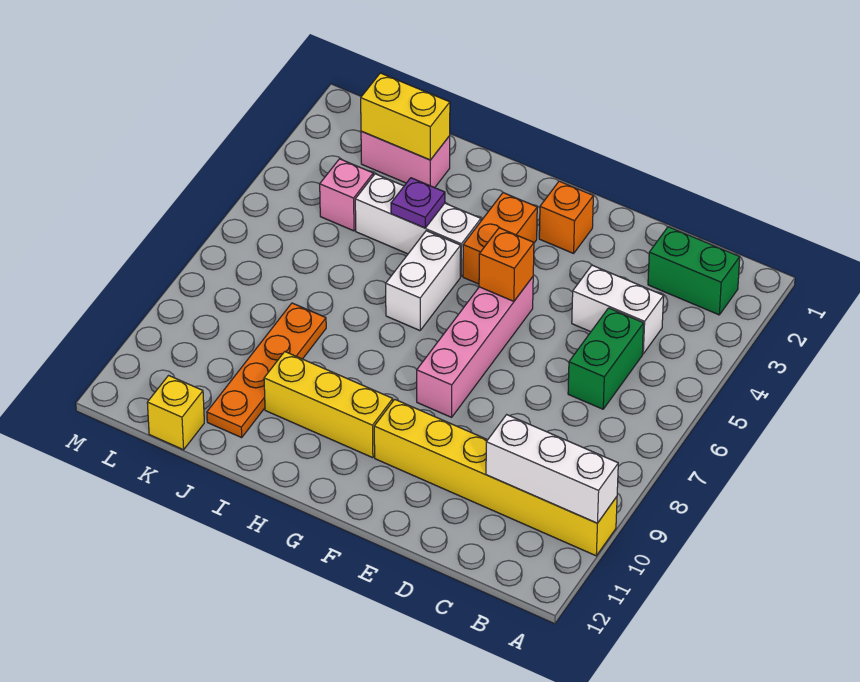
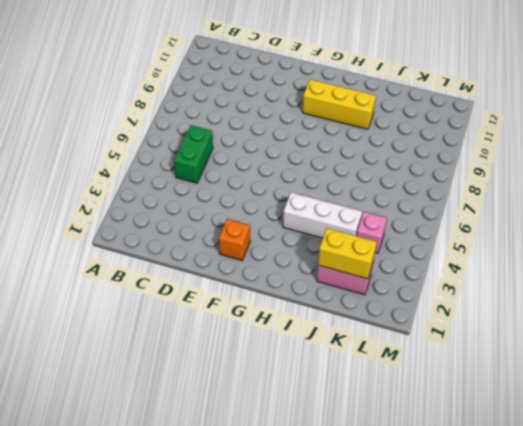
none -> yellow 1x6 brick [374,399,617,556]
none -> green 1x2 brick [648,227,740,315]
none -> white 1x2 brick [572,265,664,354]

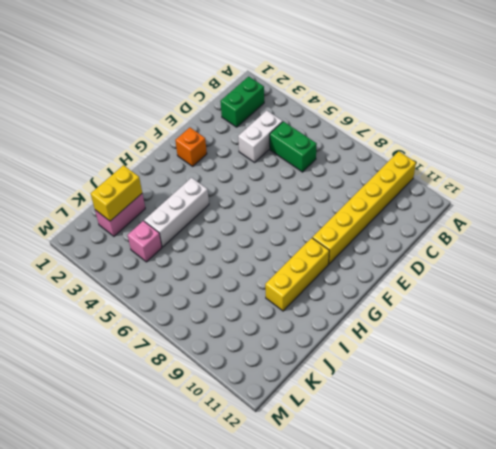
none -> pink 1x4 brick [417,277,533,417]
none -> orange 1x2 brick [463,193,537,284]
none -> white 1x2 brick [386,231,461,331]

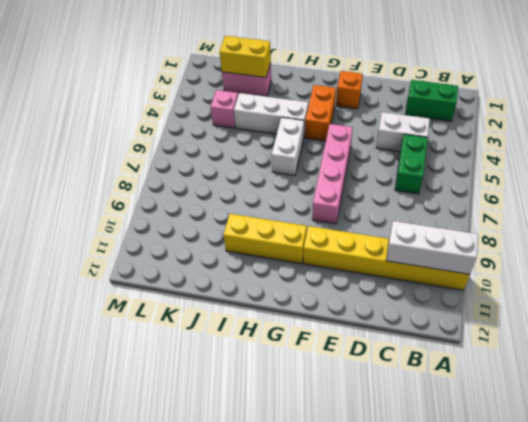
none -> orange 1x4 plate [207,303,326,438]
none -> yellow 1x1 brick [147,375,204,450]
none -> orange 1x1 brick [479,228,534,301]

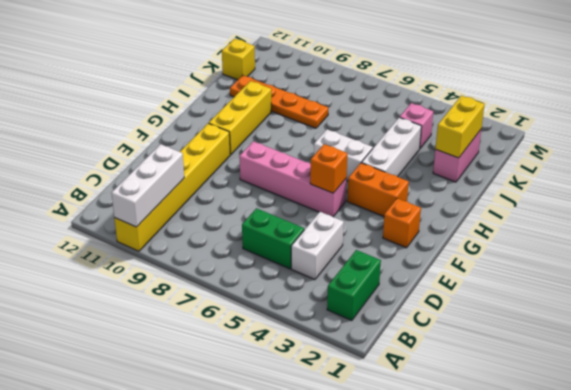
none -> purple 1x1 plate [391,178,445,228]

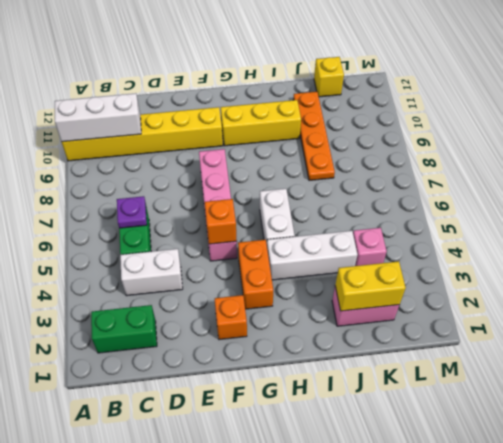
purple 1x1 plate [117,196,147,228] -> purple 1x1 plate moved to [391,178,445,228]

